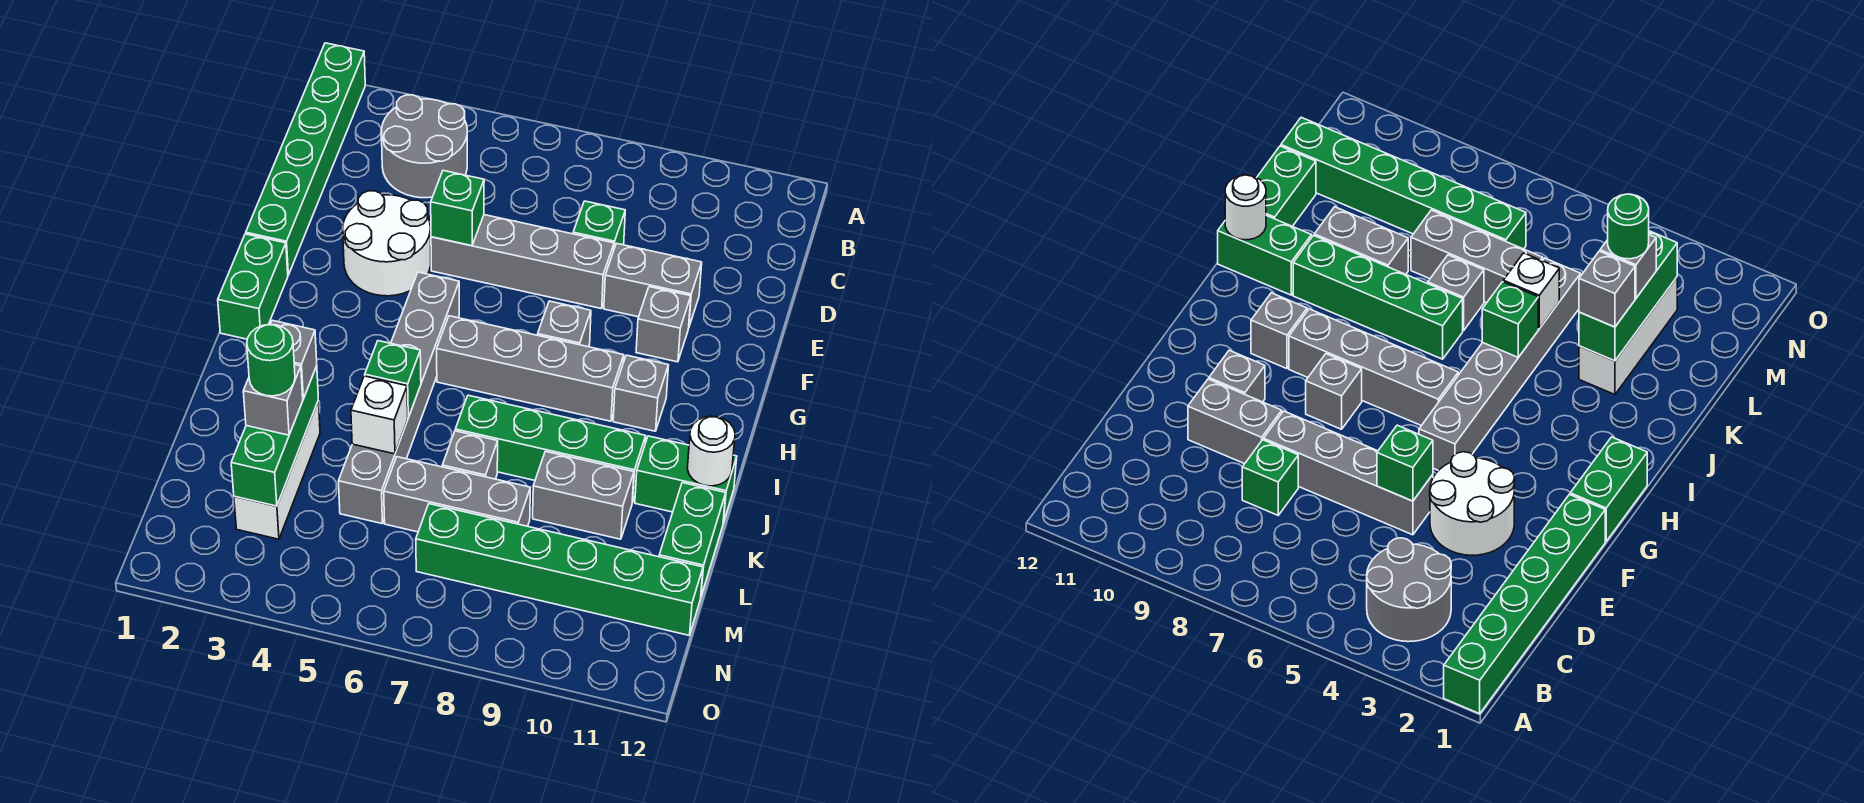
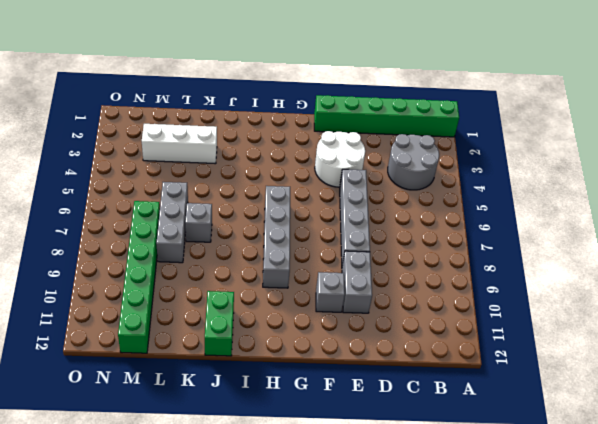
none -> green 1x1 brick [573,201,625,248]
none -> green 1x2 brick [218,234,288,339]
none -> grey 1x6 brick [338,272,459,523]

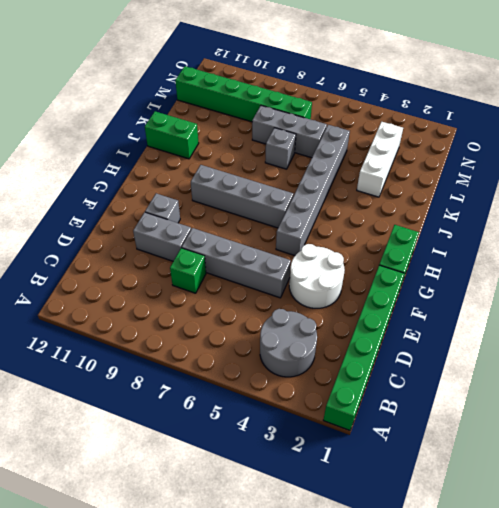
none -> grey 1x1 brick [538,301,591,347]
none -> grey 1x1 brick [613,355,669,431]
none -> green 1x4 brick [455,395,646,503]

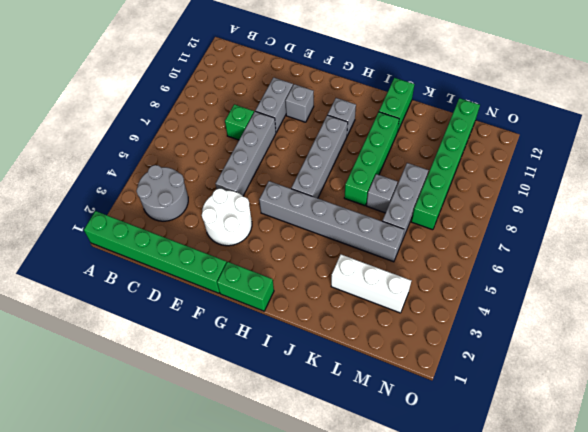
none -> grey 1x1 brick [538,301,591,347]
none -> grey 1x2 brick [533,451,634,539]
none -> green 1x2 brick [659,483,726,596]

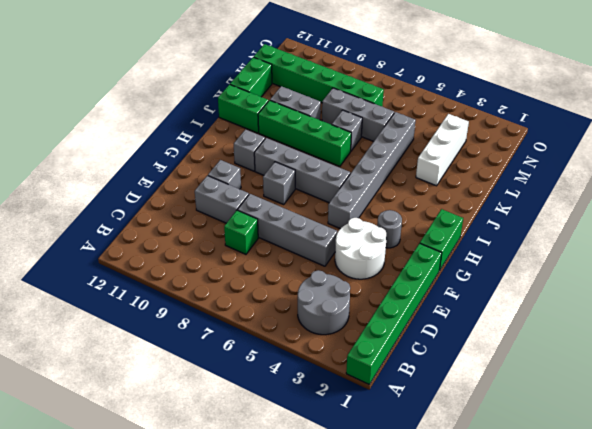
grey 1x1 round brick [377,210,402,248] -> none
none -> green 1x1 brick [431,171,484,246]
none -> green 1x1 brick [365,341,421,418]
none -> white 1x1 round brick [687,416,735,486]

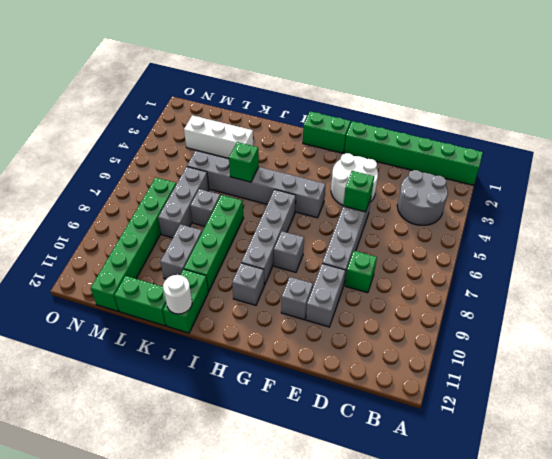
none -> green 1x3 brick [231,366,318,506]
none -> white 1x1 brick [351,376,408,454]
none -> grey 1x1 brick [271,320,317,399]

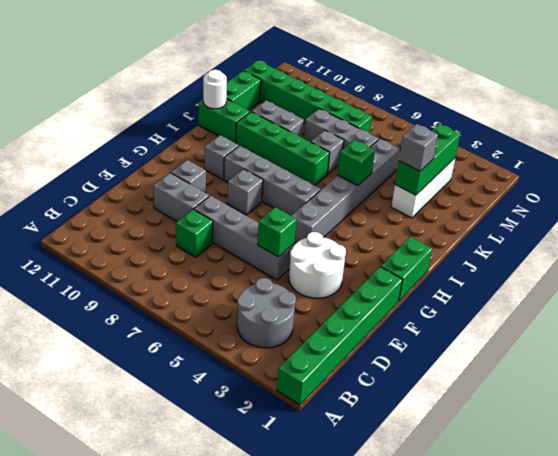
none -> white 1x1 brick [351,376,408,454]
none -> grey 1x1 brick [243,365,303,435]
none -> green 1x1 round brick [247,324,295,396]

